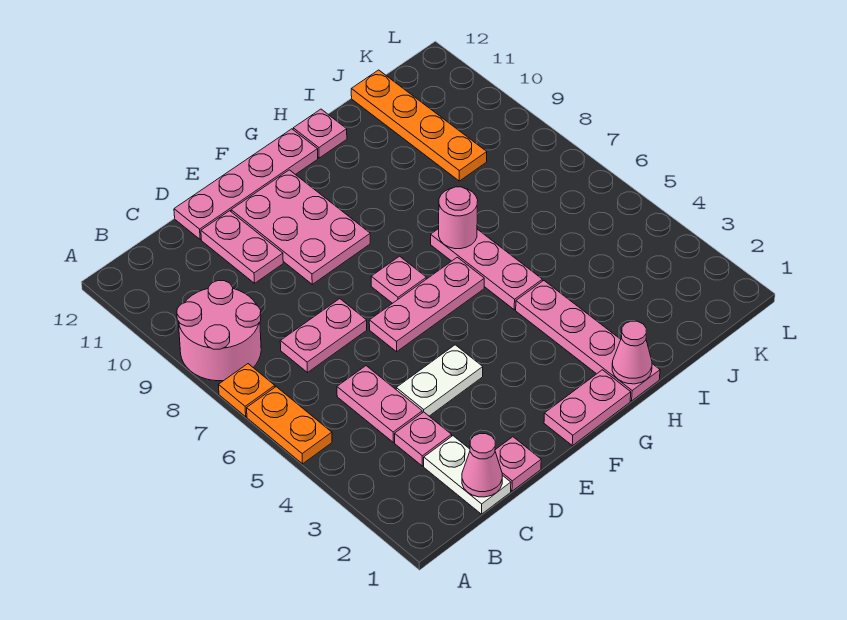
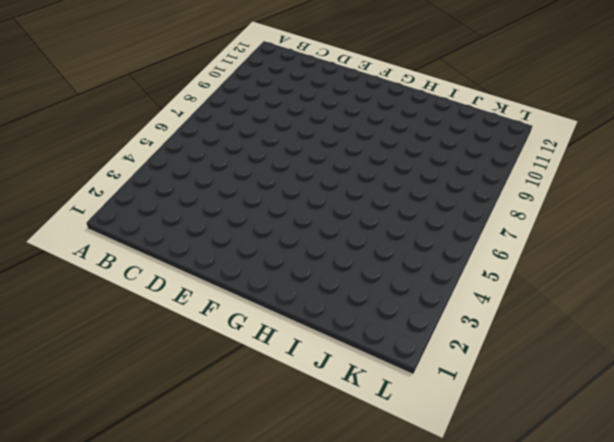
none -> orange 1x2 plate [247,387,332,464]
none -> orange 1x1 plate [219,364,275,417]
none -> pink 2x2 round brick [177,281,261,381]

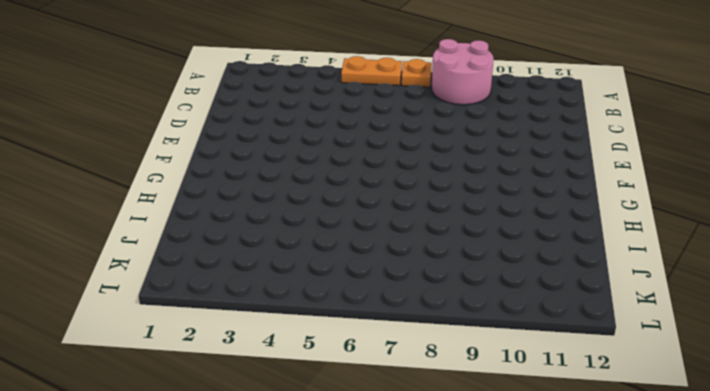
none -> white 1x2 plate [424,436,511,514]
none -> pink 1x1 plate [395,412,452,466]
none -> pink 1x2 plate [337,366,422,442]

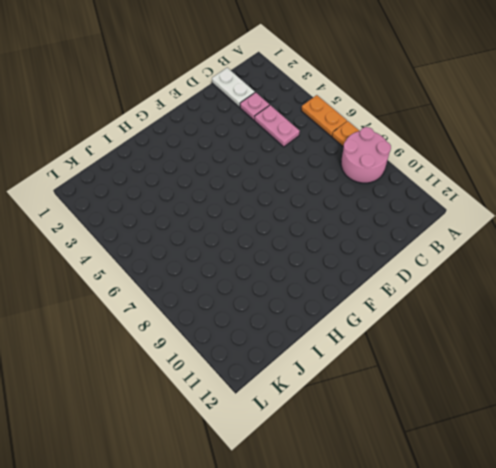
none -> pink 1x2 plate [280,299,367,372]
none -> pink 1x1 plate [495,437,541,491]
none -> white 1x2 plate [396,345,483,416]

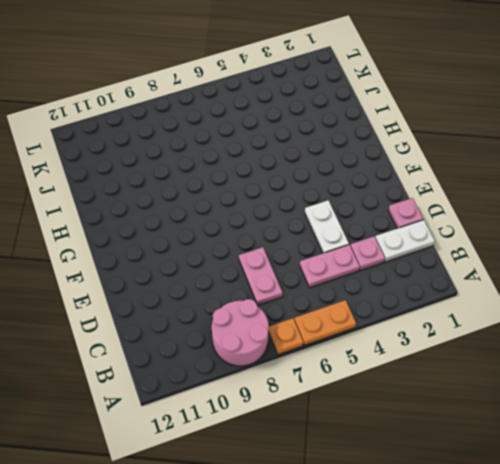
none -> pink 1x2 plate [201,211,283,283]
none -> pink 1x4 plate [174,129,318,239]
none -> pink 1x3 plate [369,257,484,352]

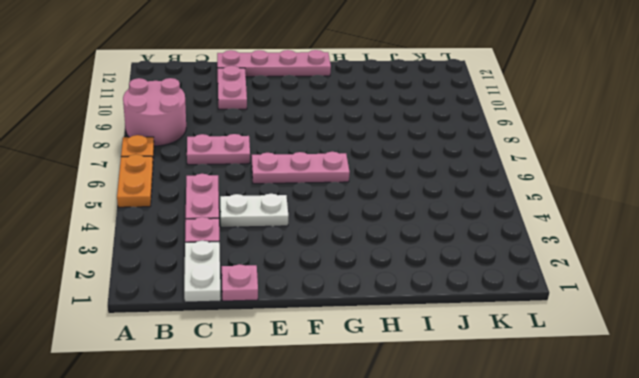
none -> pink 2x3 plate [231,170,370,284]
none -> pink 1x2 plate [544,370,631,446]
none -> pink 1x1 plate [371,256,426,303]

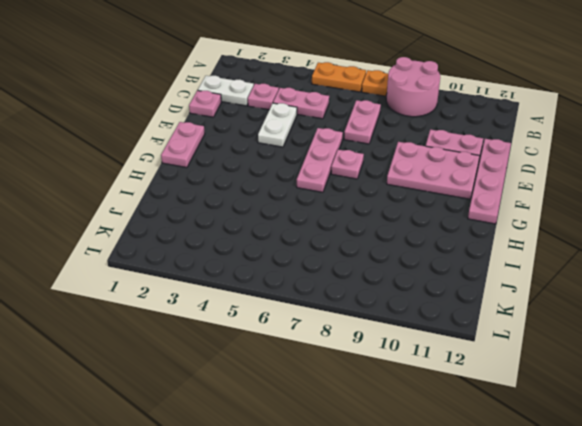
none -> pink 1x4 plate [516,281,660,401]
none -> pink 1x3 plate [431,229,542,310]
none -> pink 1x1 plate [293,109,347,158]

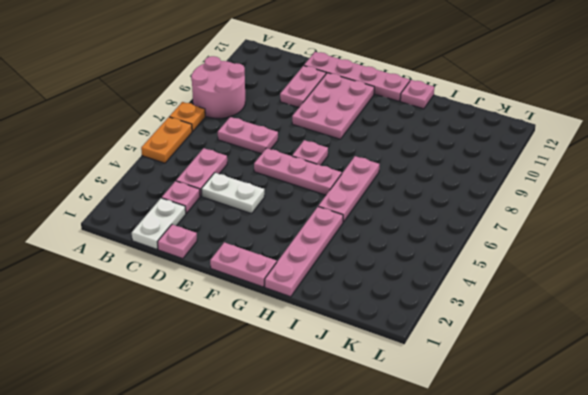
none -> orange 1x4 plate [351,70,487,181]
none -> pink 1x1 cone [462,434,502,497]
none -> pink 1x1 cone [612,321,652,384]

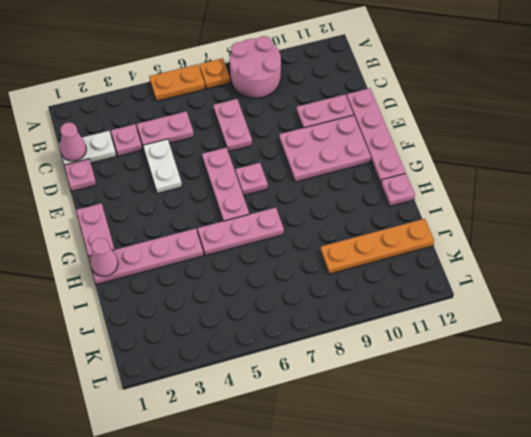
none -> pink 1x1 round brick [439,187,478,249]

